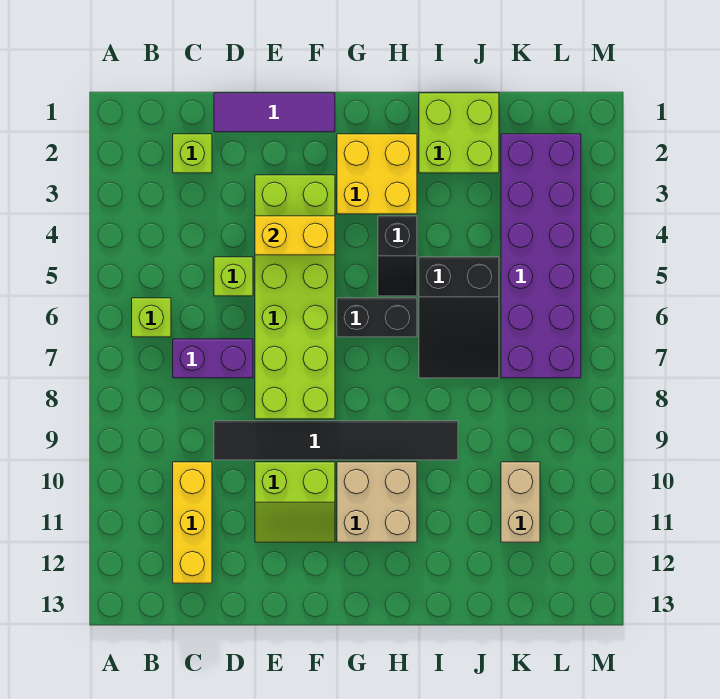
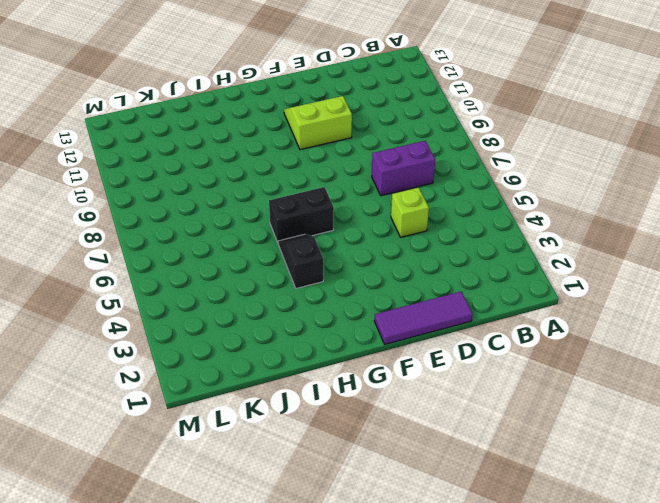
none -> lime 1x1 brick [132,298,171,337]
none -> lime 1x1 brick [173,134,212,173]
none -> yellow 1x3 brick [173,462,212,583]

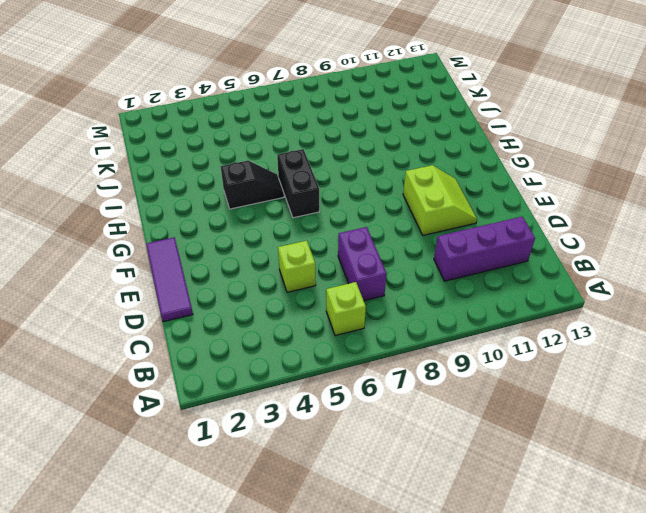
purple 1x3 brick [434,217,535,281] -> yellow 1x3 brick [173,462,212,583]
none -> lime 1x1 brick [173,134,212,173]
none -> black 1x6 tile [214,421,458,460]
none -> lime 2x6 brick [255,175,335,419]

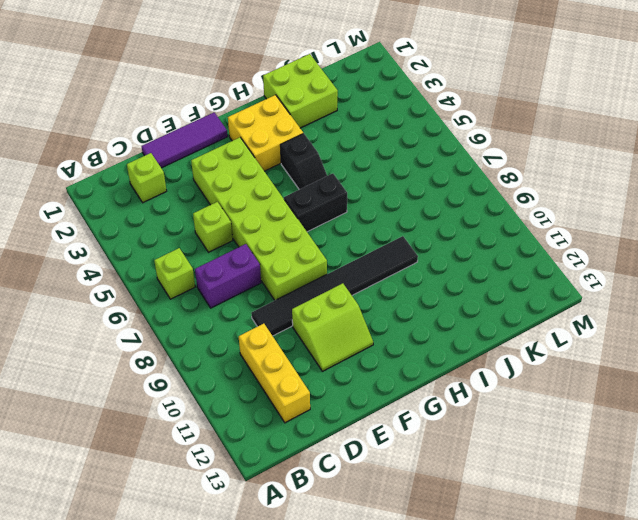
none -> tan 2x2 brick [337,462,417,542]
none -> black 2x3 slope [419,257,499,378]
none -> purple 2x6 brick [501,134,581,378]

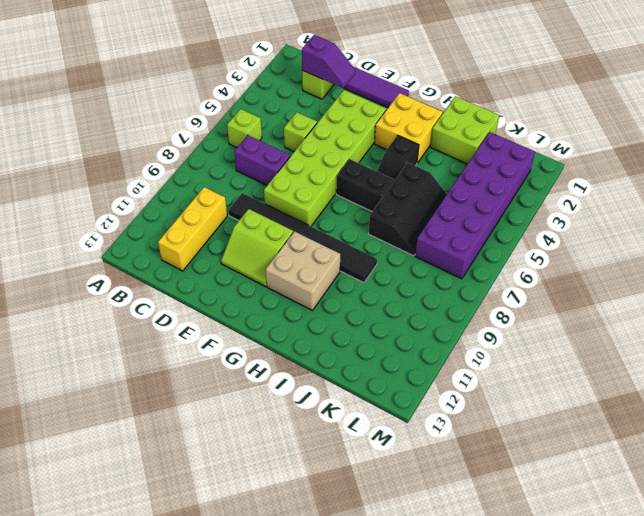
purple 1x2 slope [302,35,355,88] -> none
black 2x3 slope [369,163,447,256] -> black 2x3 slope turned to [419,257,499,378]
none -> tan 1x2 brick [501,462,540,542]
none -> yellow 1x2 brick [255,216,335,255]

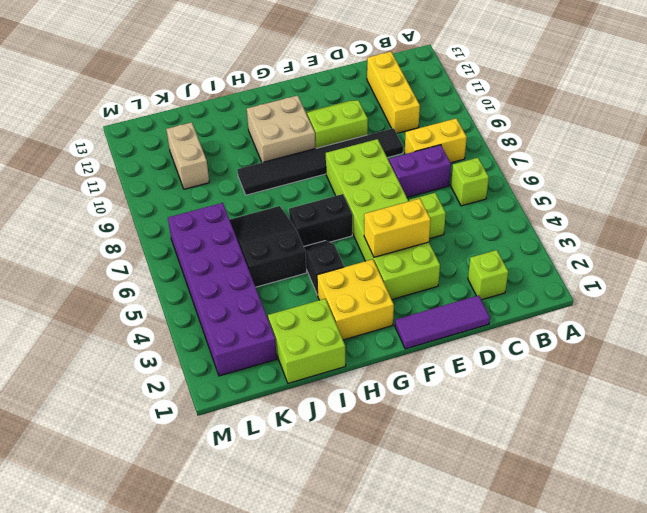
yellow 1x2 brick [405,118,467,163] -> none

